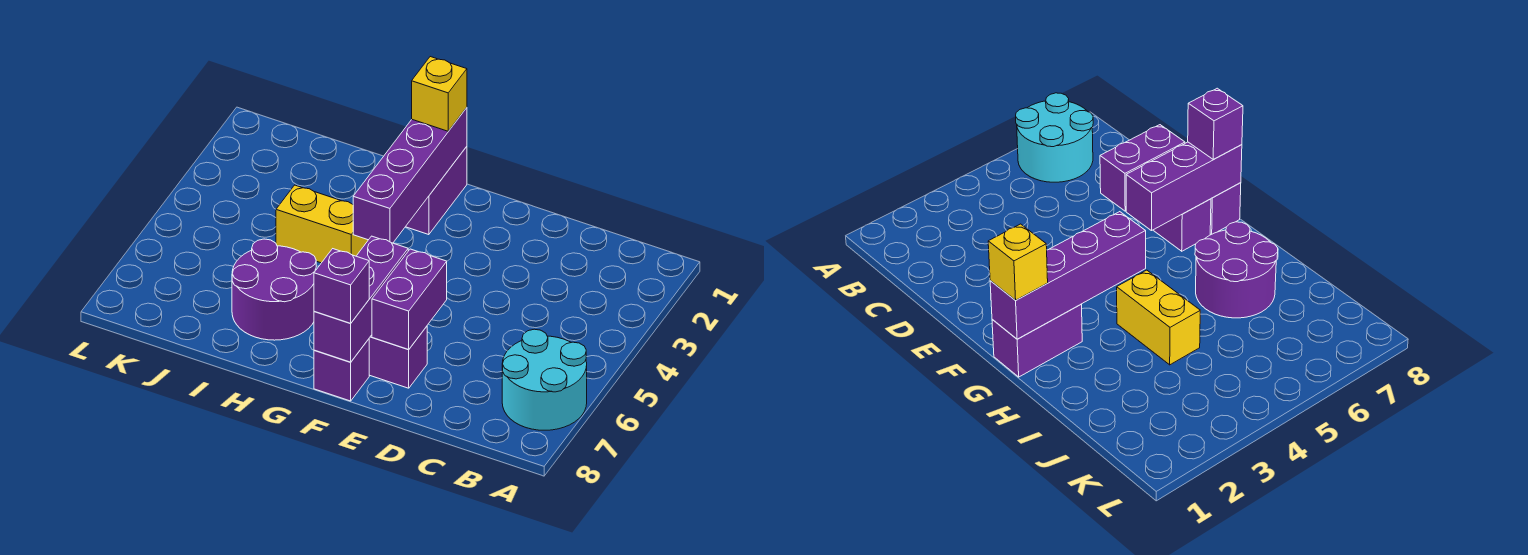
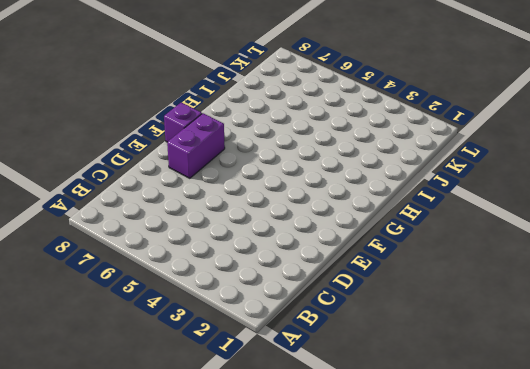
none -> cyan 2x2 round brick [502,329,587,430]
none -> purple 1x2 brick [406,147,467,235]

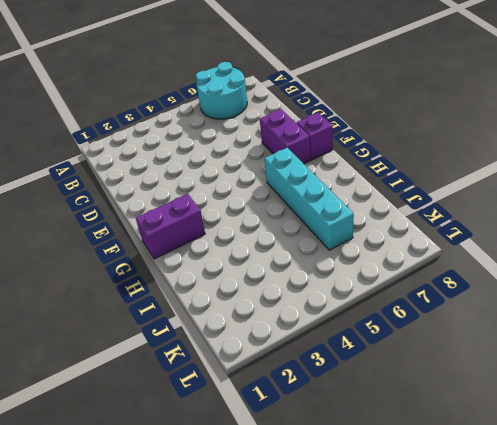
cyan 1x4 brick [264,148,354,250] -> purple 2x2 round brick [232,239,316,340]
none -> yellow 1x2 brick [276,185,368,263]
none -> purple 1x2 brick [372,249,447,350]

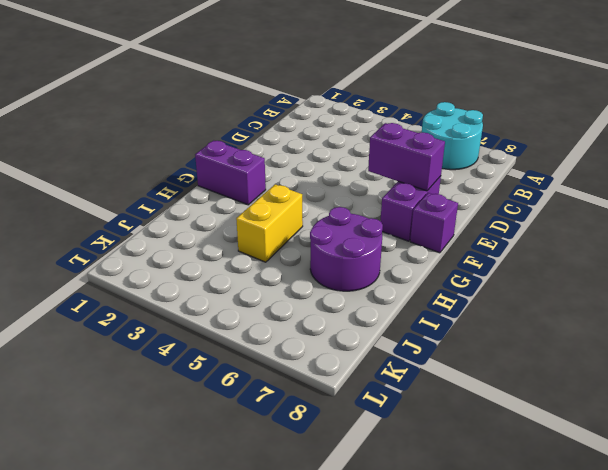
none -> purple 1x3 brick [314,236,408,362]
none -> purple 1x4 brick [353,108,467,243]

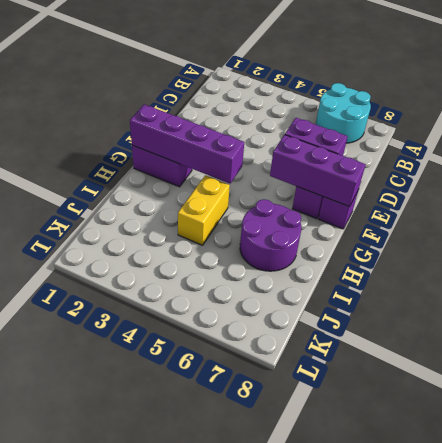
none -> purple 1x1 brick [314,249,369,323]
none -> yellow 1x1 brick [412,57,467,131]

